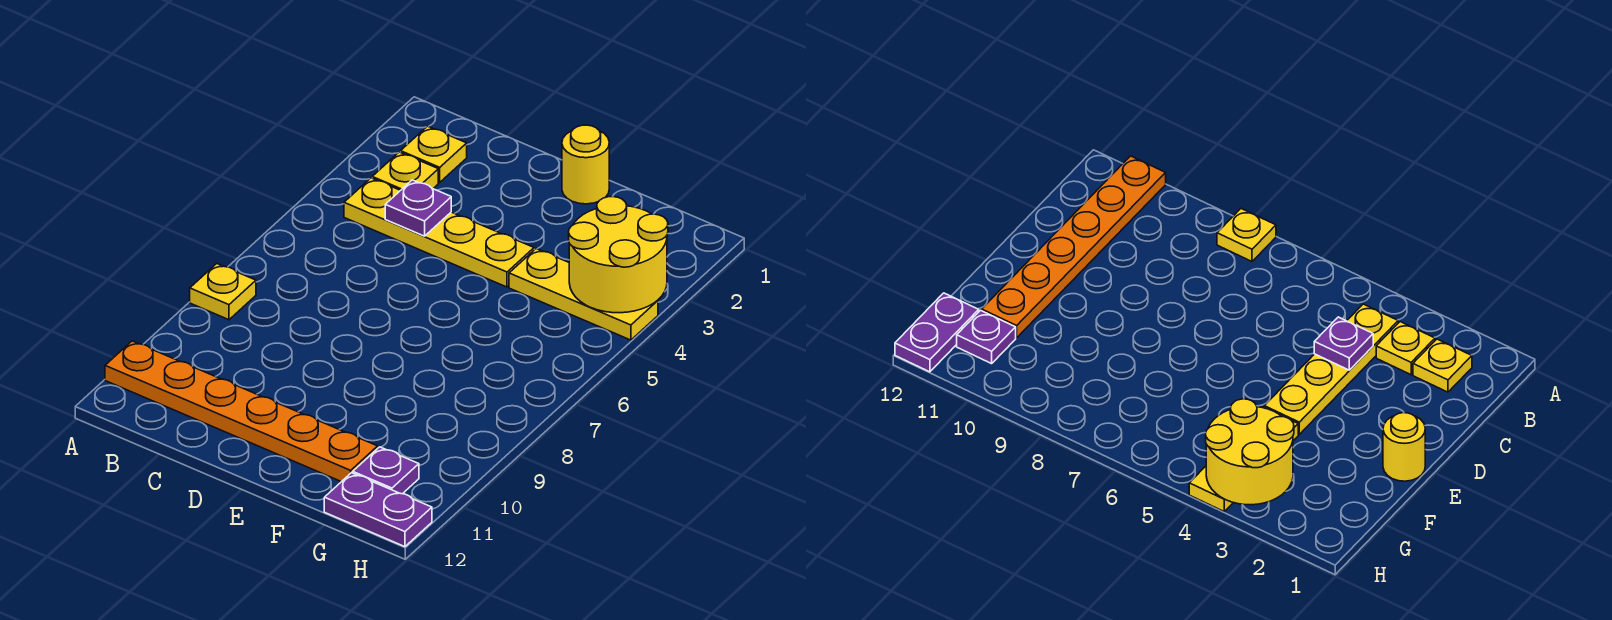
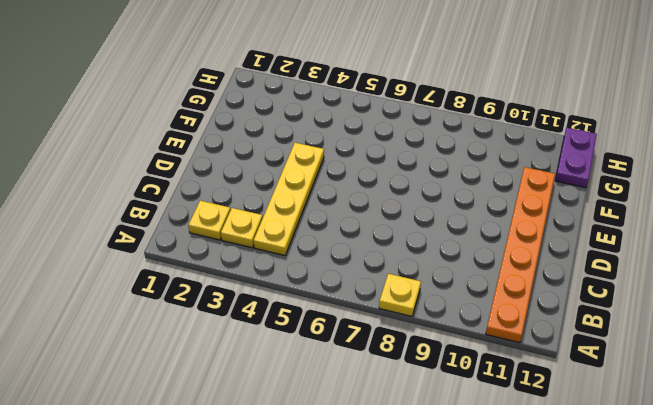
none -> yellow 1x1 round brick [562,125,609,204]
none -> yellow 1x3 plate [509,249,658,340]

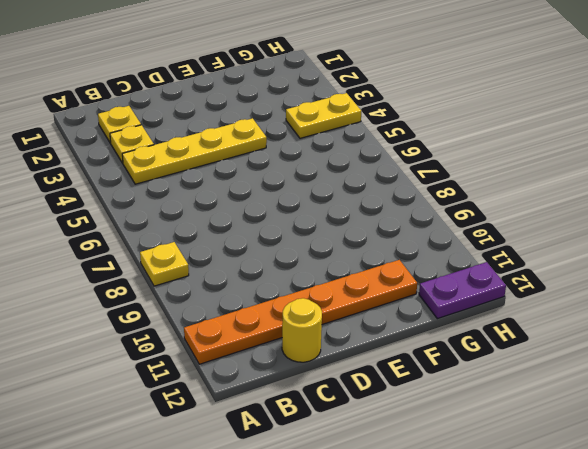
yellow 1x1 round brick [282,298,322,362] -> yellow 1x1 round brick moved to [562,125,609,204]
yellow 1x2 plate [286,93,361,138] -> yellow 1x3 plate [509,249,658,340]
none -> purple 1x1 plate [353,447,419,494]
none -> purple 1x1 plate [385,180,451,236]

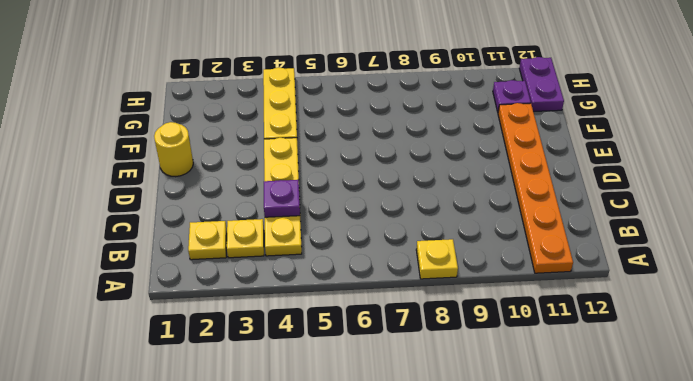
none -> yellow 2x2 round brick [569,197,668,313]

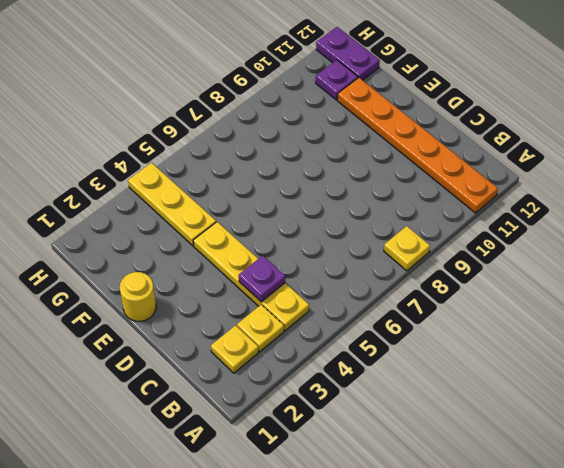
none -> yellow 2x2 round brick [569,197,668,313]

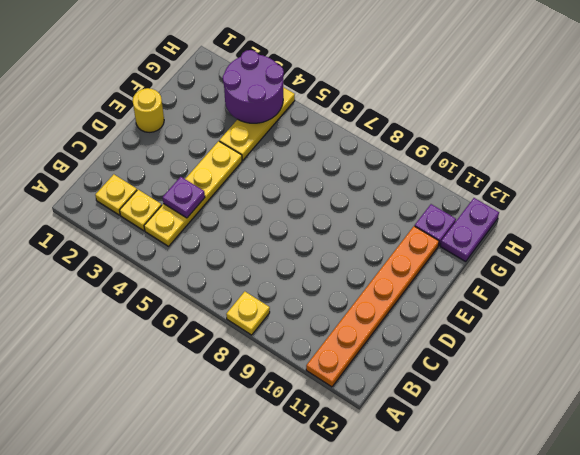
purple 2x2 round brick [223,50,284,123] -> yellow 2x2 round brick [569,197,668,313]

